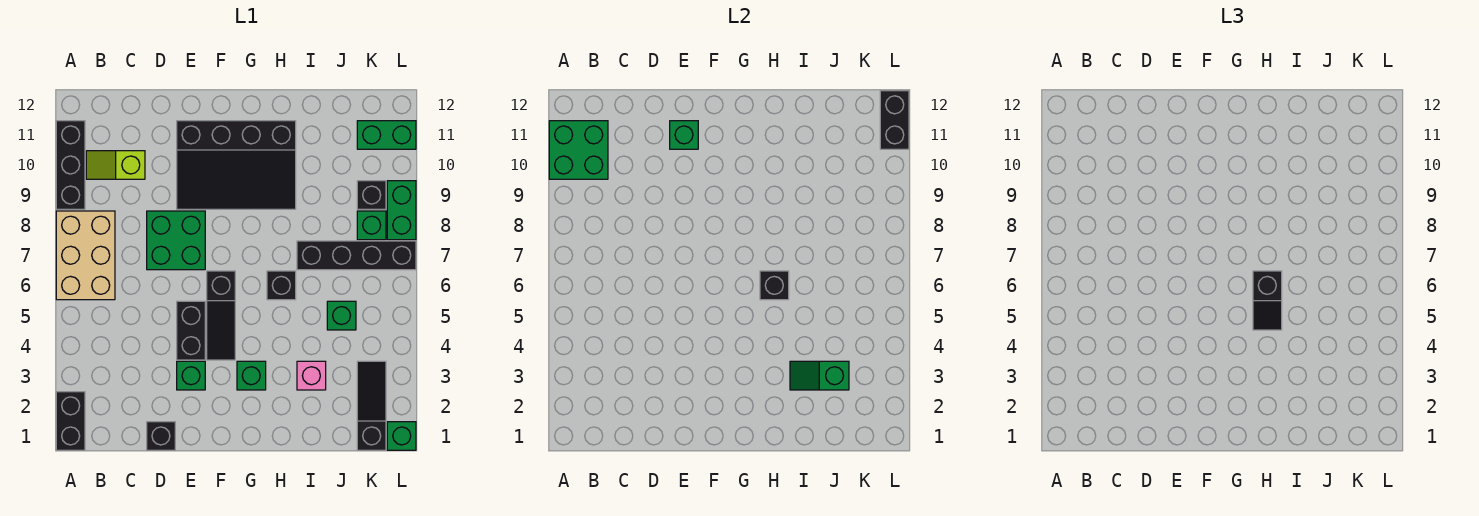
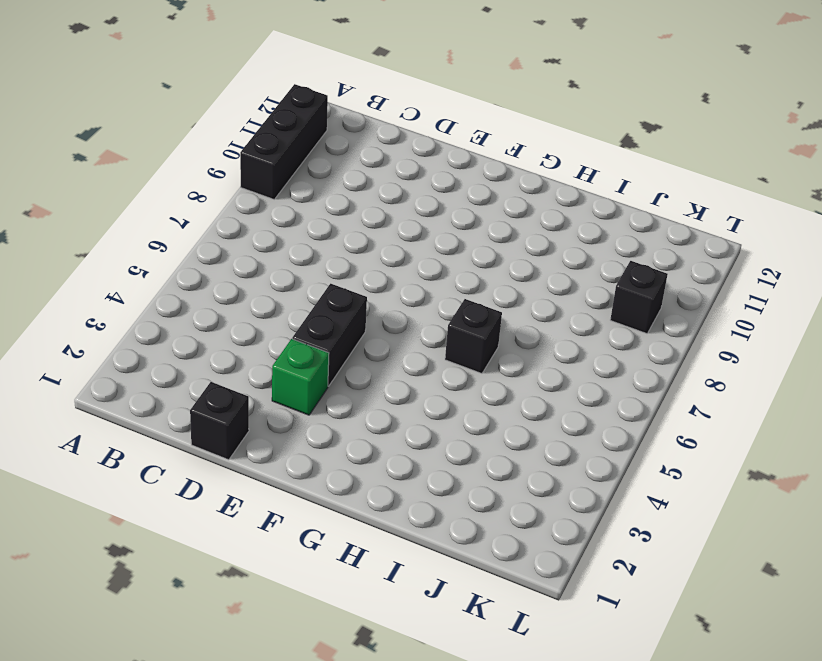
none -> black 1x2 brick [56,392,85,450]
none -> tan 2x3 brick [56,211,115,300]
none -> lime 1x2 slope [86,151,145,179]

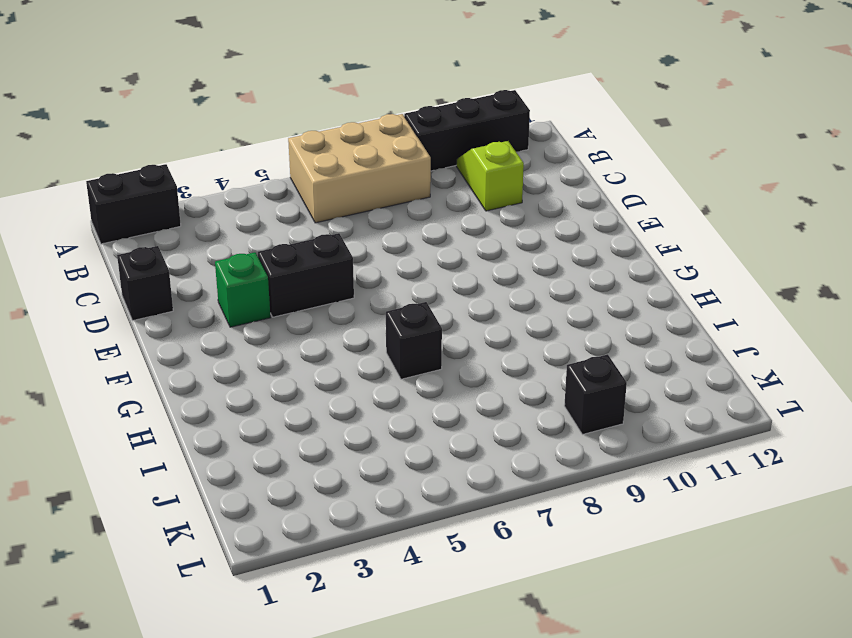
none -> green 2x2 brick [147,211,205,270]
none -> black 3x4 slope [177,121,296,209]
none -> black 1x3 slope [207,271,235,360]

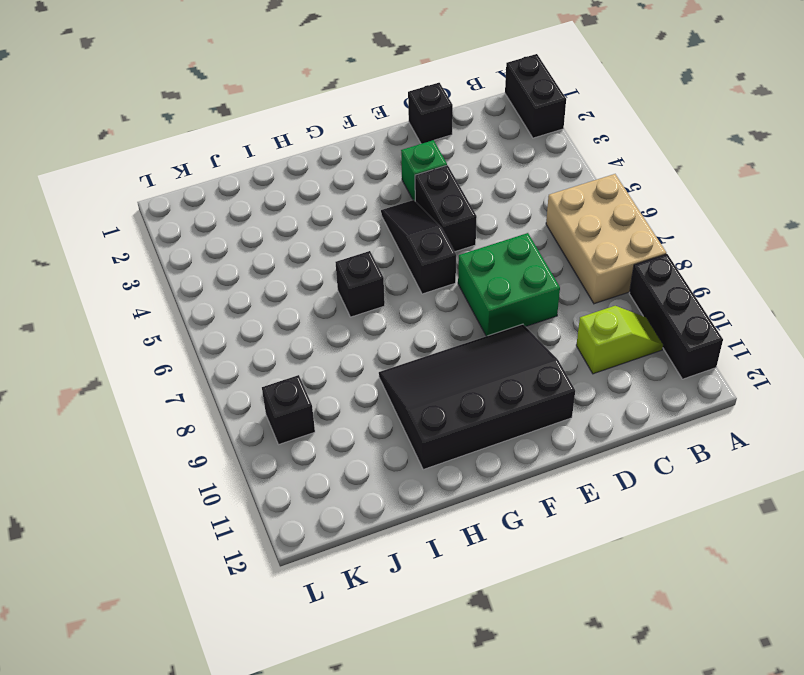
none -> green 1x1 brick [237,361,266,390]
none -> pink 1x1 brick [297,361,326,390]
none -> black 1x4 brick [297,241,416,270]

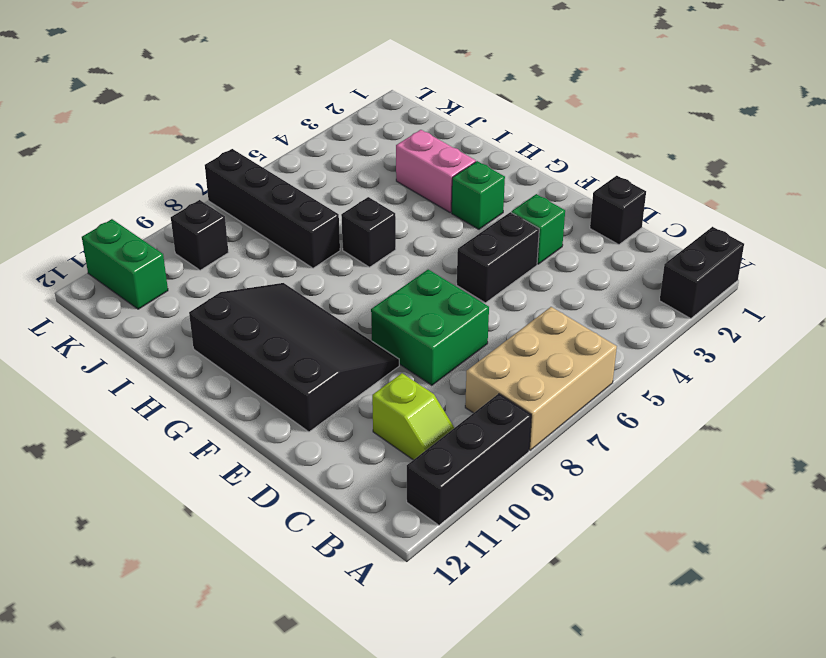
pink 1x2 brick [396,130,476,212] -> pink 1x1 brick [297,361,326,390]
none -> black 1x3 slope [207,271,235,360]
none -> green 1x1 brick [327,301,356,330]
none -> black 1x3 slope [357,361,386,450]

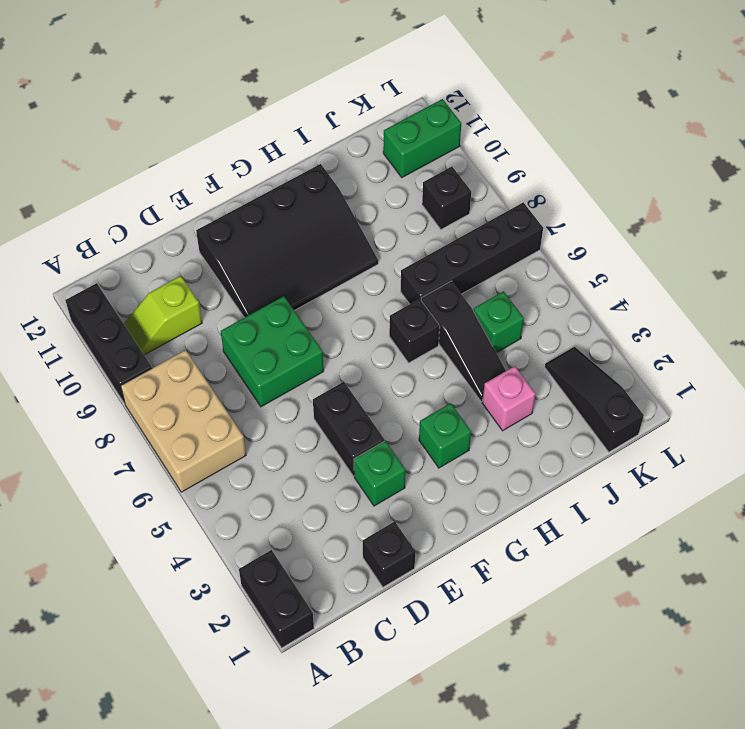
black 1x3 slope [421,281,506,402] -> black 1x3 slope moved to [207,271,235,360]
none -> green 1x1 brick [357,211,386,240]
none -> green 1x1 brick [387,422,416,450]
none -> green 1x2 brick [387,181,416,240]

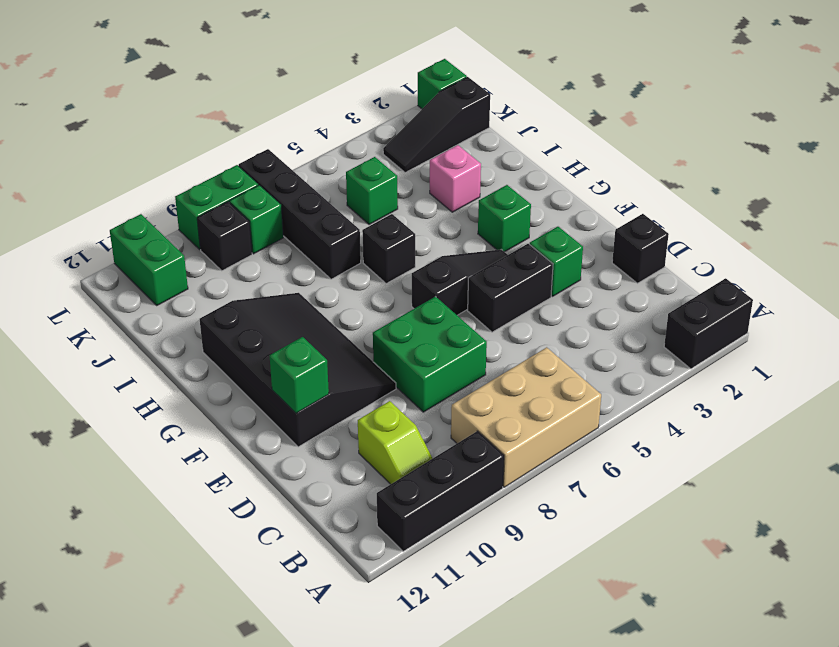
none -> green 2x2 brick [549,121,608,179]
none -> black 1x1 brick [760,271,789,300]
none -> green 1x2 slope [790,361,849,390]

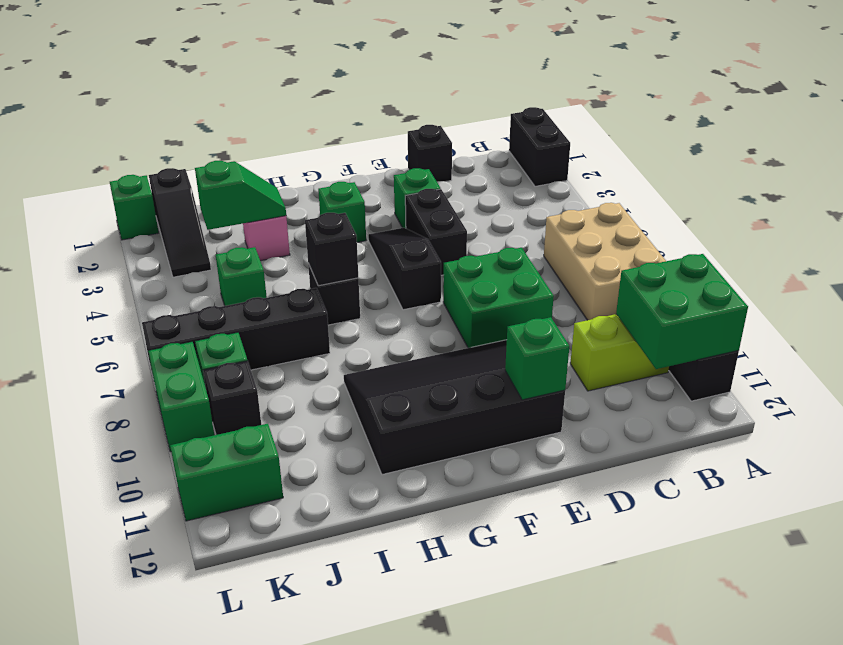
none -> black 1x2 brick [880,91,909,149]
none -> black 1x2 slope [1253,271,1282,330]

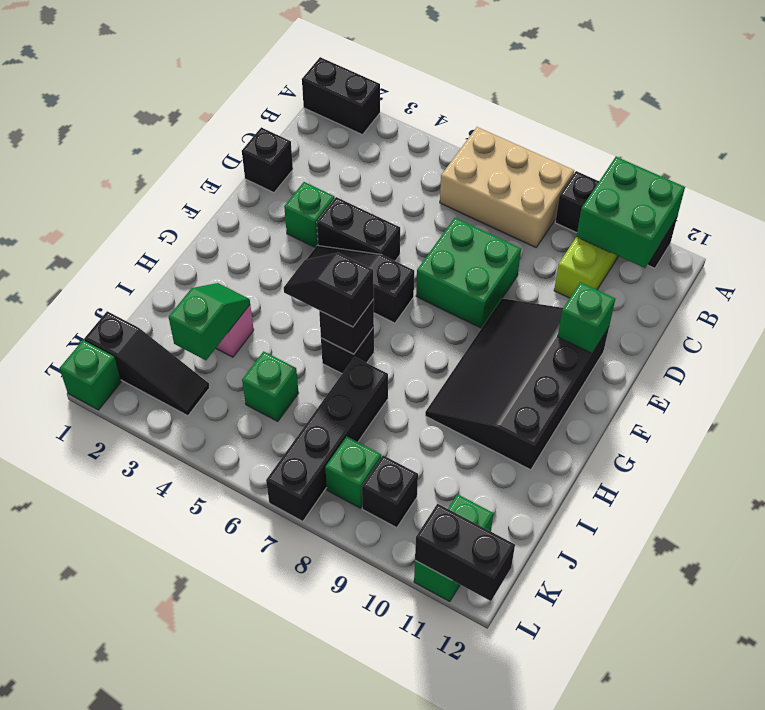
none -> green 1x1 brick [237,361,266,390]
none -> green 1x2 brick [387,181,416,240]

